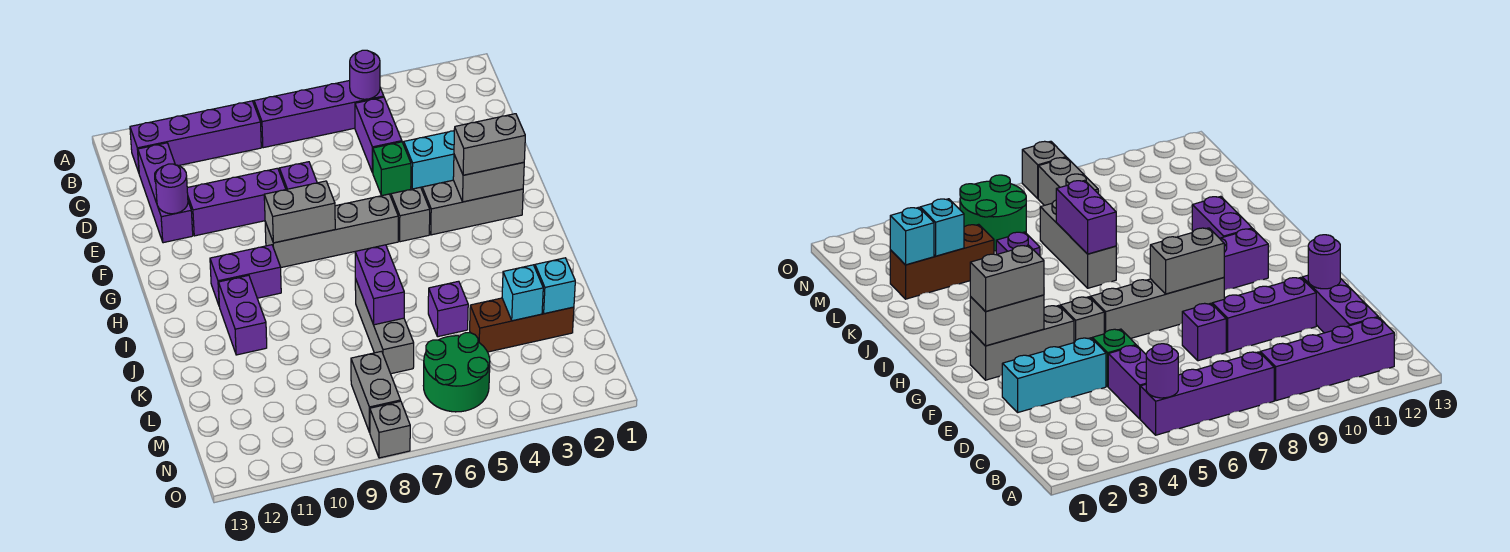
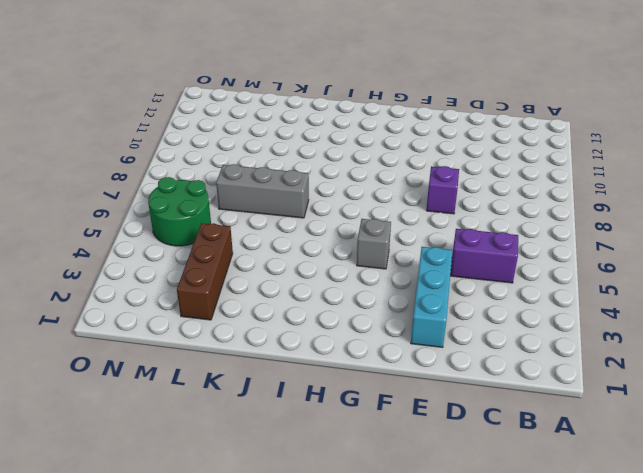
none -> purple 1x4 brick [254,81,384,148]
none -> purple 1x4 brick [130,101,261,172]
none -> purple 1x3 brick [138,143,193,243]

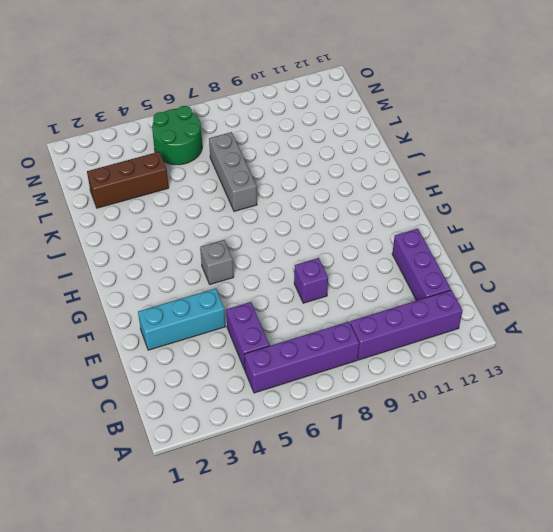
none -> green 1x1 brick [373,142,411,196]
none -> purple 1x3 brick [187,168,286,236]
none -> grey 1x3 brick [422,180,523,235]

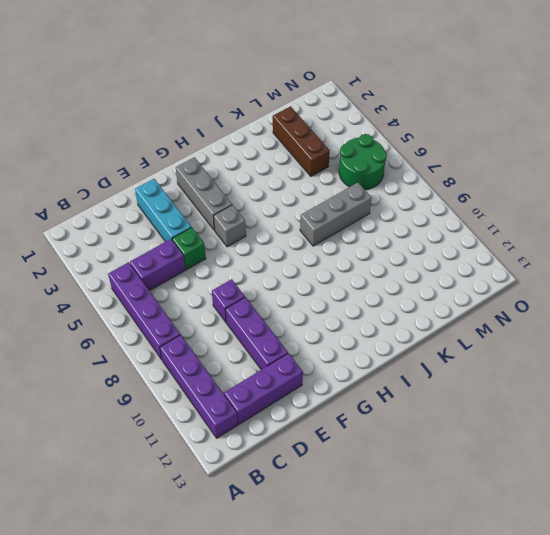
none -> grey 1x4 brick [265,194,398,267]
none -> purple 1x2 brick [210,245,281,305]
none -> purple 1x2 brick [218,275,267,355]

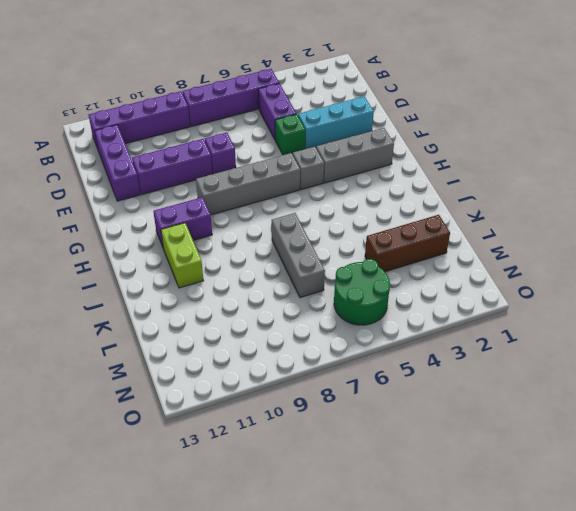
lime 1x2 brick [161,223,204,288] -> purple 1x2 brick [218,275,267,355]
none -> purple 1x1 brick [428,281,468,337]
none -> grey 1x2 brick [351,351,401,432]
none -> grey 1x1 brick [370,401,410,458]

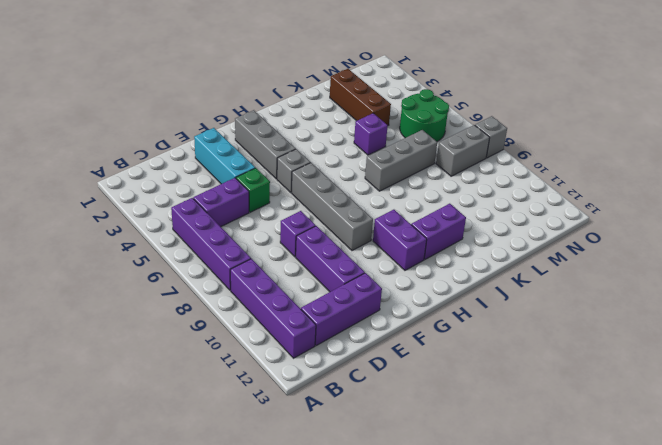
none -> purple 1x1 round brick [350,50,380,99]
none -> purple 1x1 round brick [155,164,188,214]
none -> grey 1x2 brick [453,155,524,202]

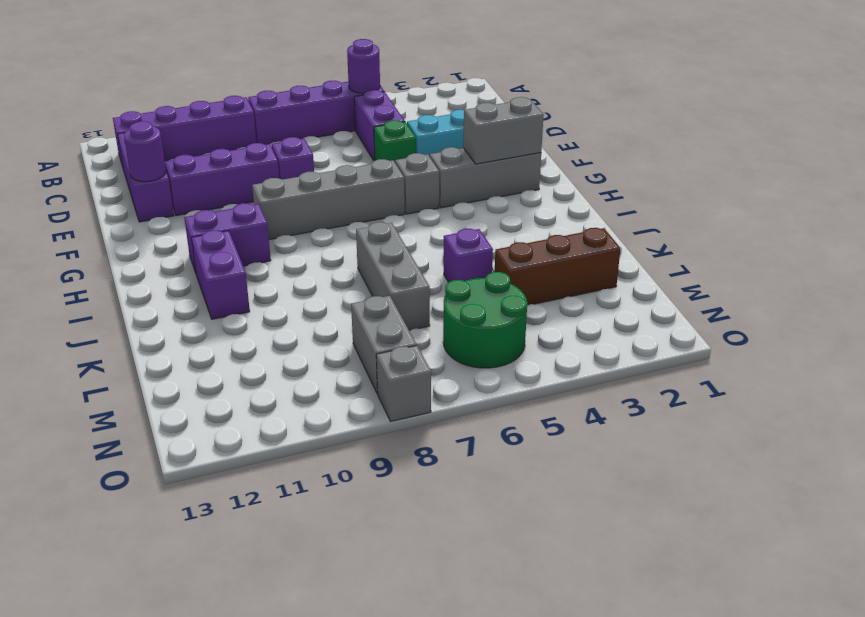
none -> grey 1x2 brick [264,181,335,243]
none -> purple 1x2 brick [355,245,404,325]
none -> cyan 1x1 brick [535,258,575,314]

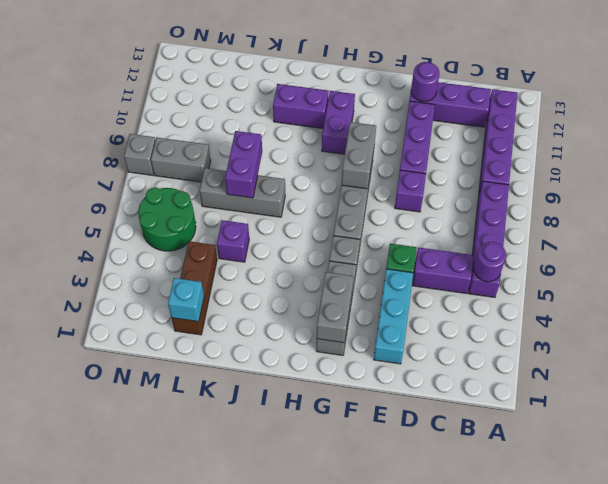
purple 1x2 brick [225,131,262,198] -> purple 1x2 brick turned to [355,245,404,325]
none -> cyan 1x1 brick [502,265,543,321]
none -> grey 1x2 brick [454,114,525,175]

